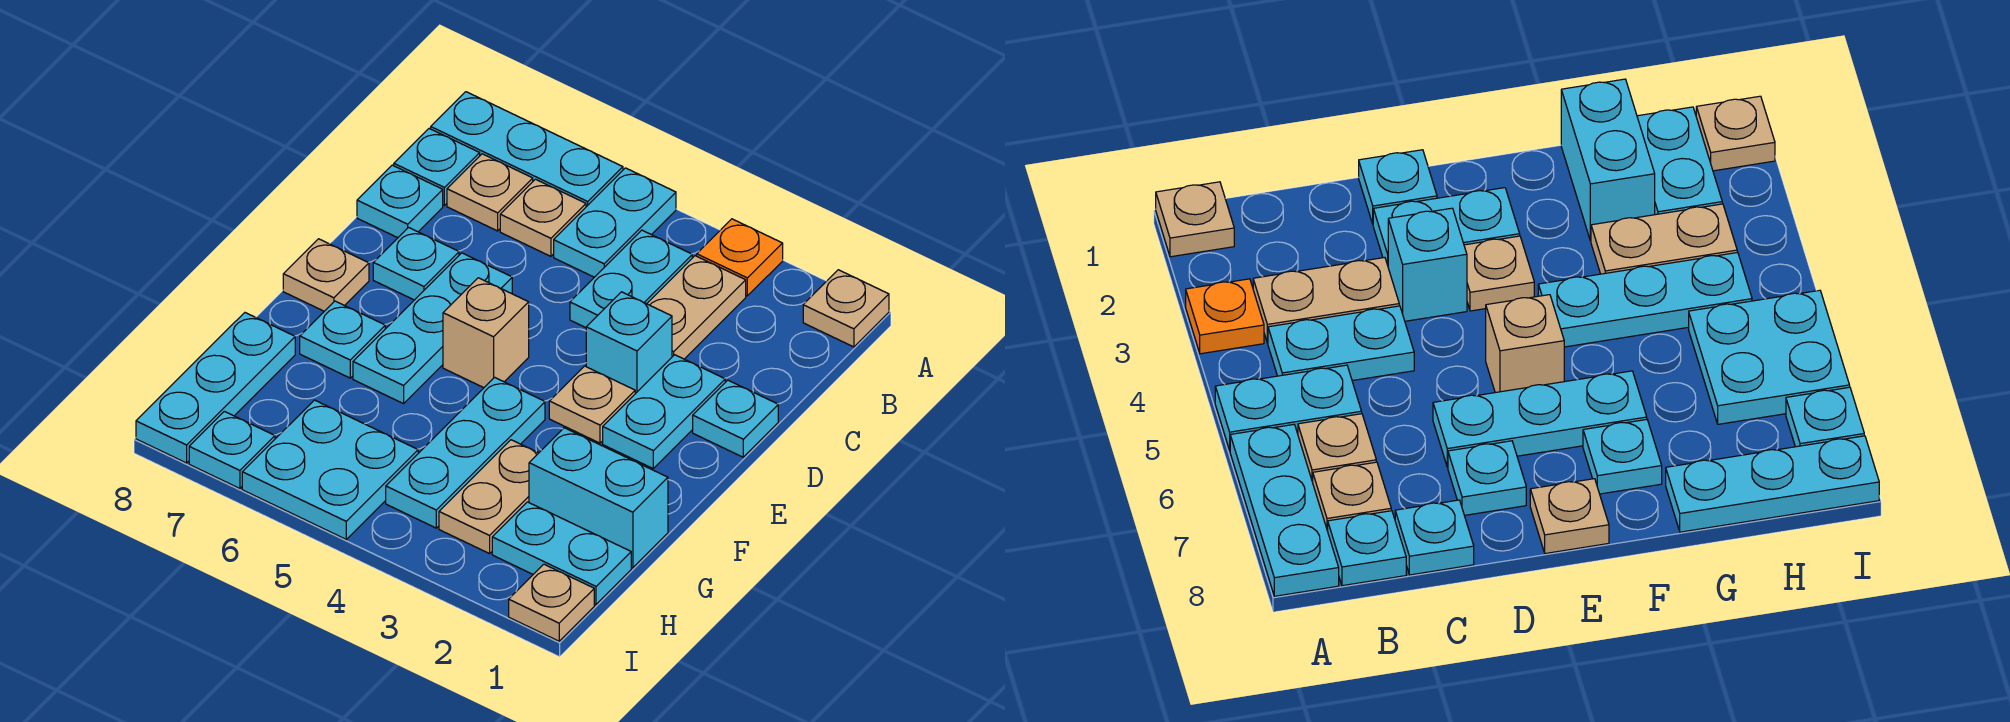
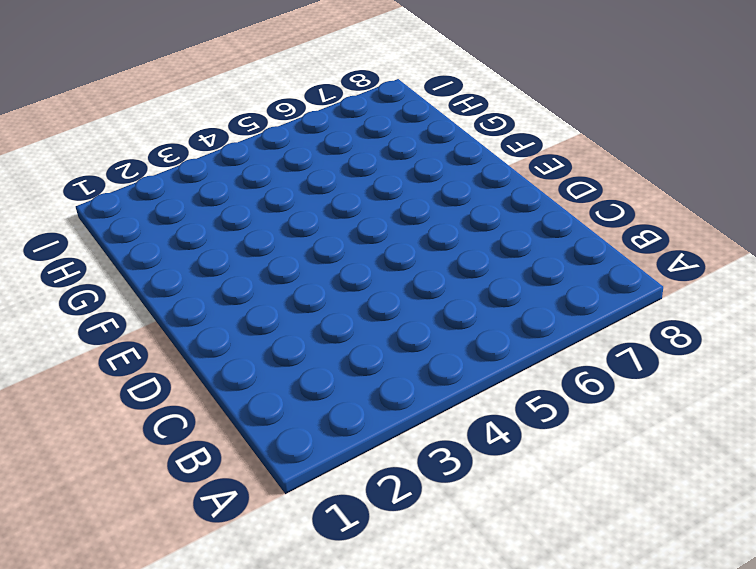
none -> tan 1x1 plate [803,270,889,347]
none -> orange 1x1 plate [697,219,783,296]
none -> cyan 1x2 plate [554,168,676,277]

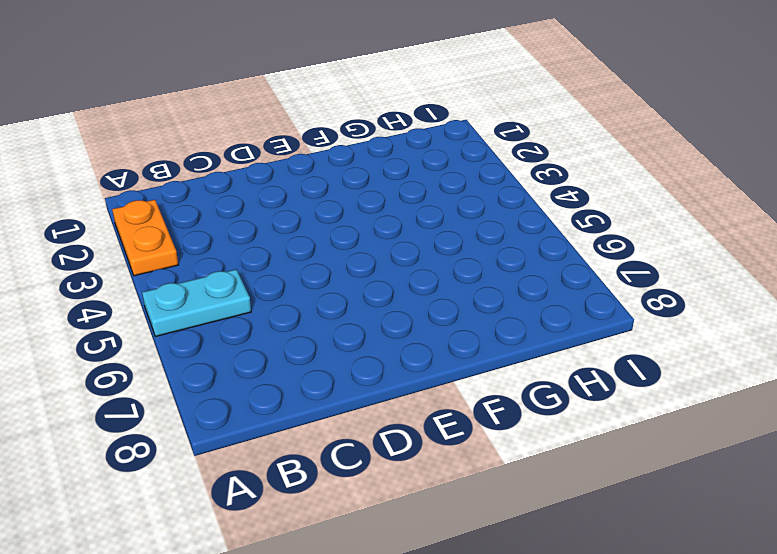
orange 1x2 plate [112,200,178,276] -> orange 1x1 plate [697,219,783,296]
none -> tan 1x1 plate [803,270,889,347]
none -> cyan 1x3 plate [431,92,623,207]
none -> tan 1x2 plate [647,256,746,359]

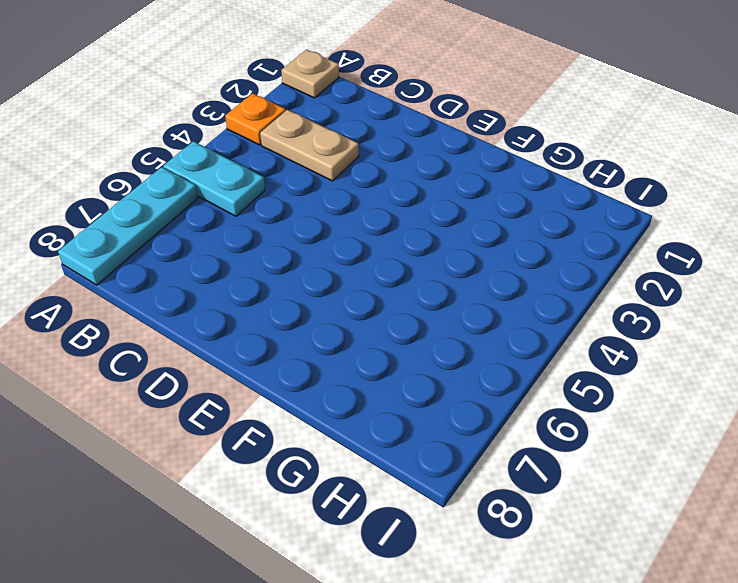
none -> cyan 1x2 plate [570,230,692,328]
none -> tan 1x1 plate [500,179,586,256]
none -> tan 1x1 plate [447,154,533,231]

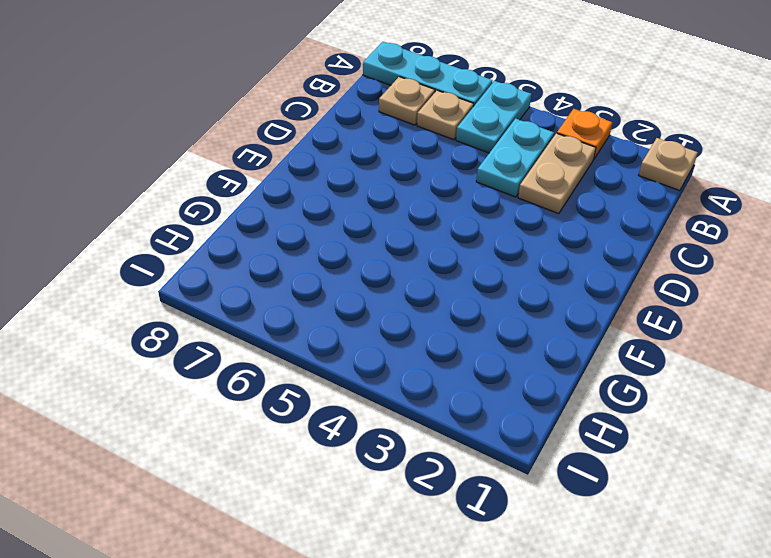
none -> cyan 1x1 plate [394,129,480,205]
none -> cyan 1x1 plate [357,165,443,238]
none -> cyan 1x1 plate [693,380,778,457]

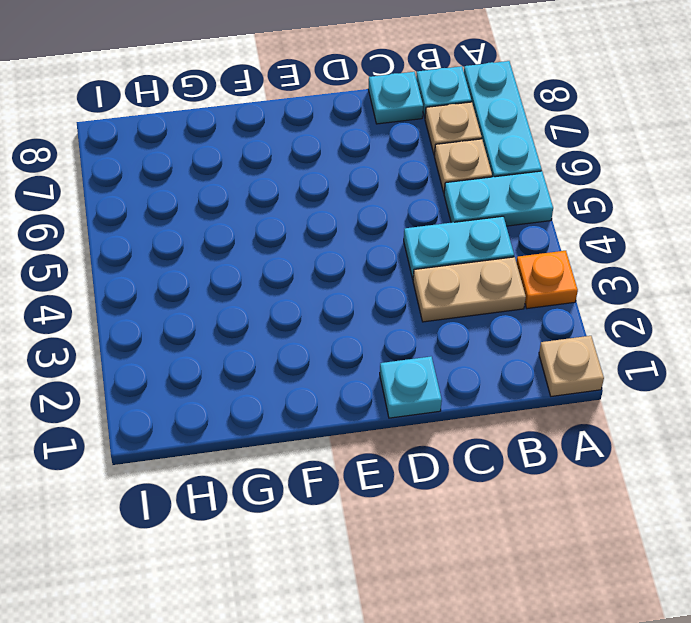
none -> cyan 1x2 plate [603,355,725,468]
none -> cyan 1x1 brick [586,292,672,394]
none -> cyan 1x3 plate [353,253,512,404]

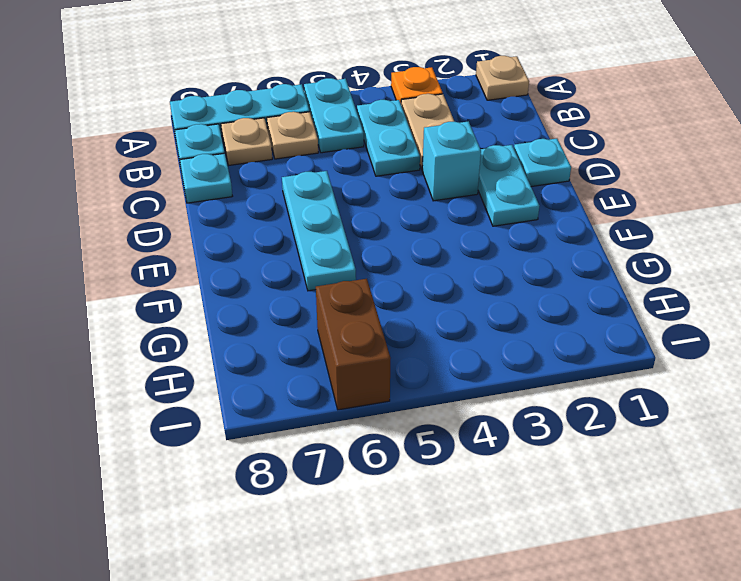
brown 1x2 brick [316,279,391,410] -> cyan 2x2 plate [242,400,418,539]
none -> cyan 1x1 plate [373,228,459,300]
none -> tan 1x1 plate [549,366,635,443]
none -> tan 1x1 brick [443,278,529,388]

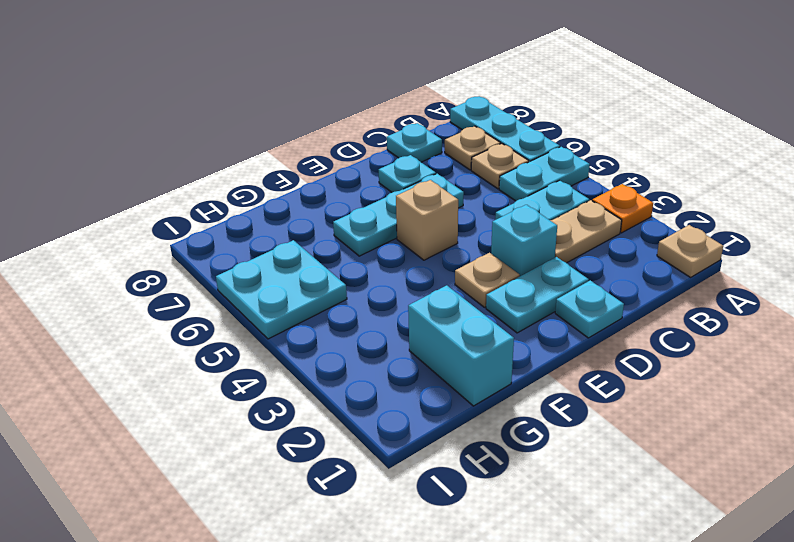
none -> cyan 1x1 plate [394,129,480,205]
none -> tan 1x1 plate [283,239,369,311]
none -> cyan 1x3 plate [386,377,545,528]

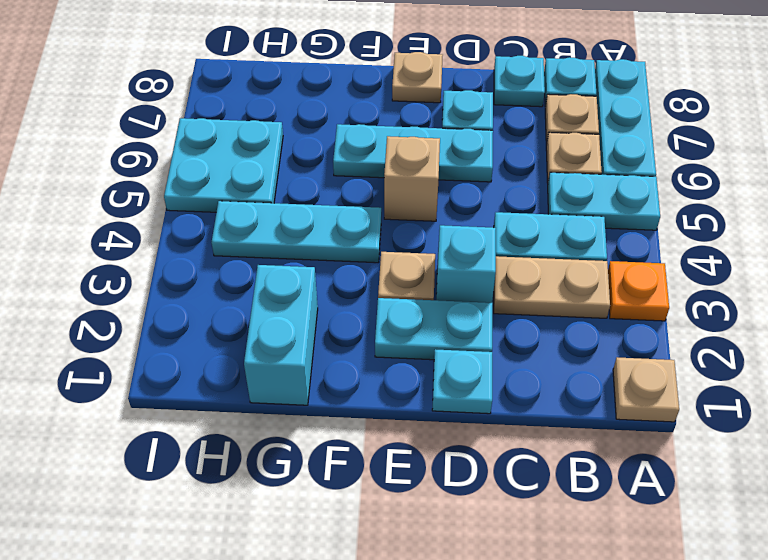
none -> cyan 1x1 plate [300,301,385,378]
none -> tan 1x2 plate [439,440,538,554]
none -> cyan 1x3 plate [136,313,295,463]

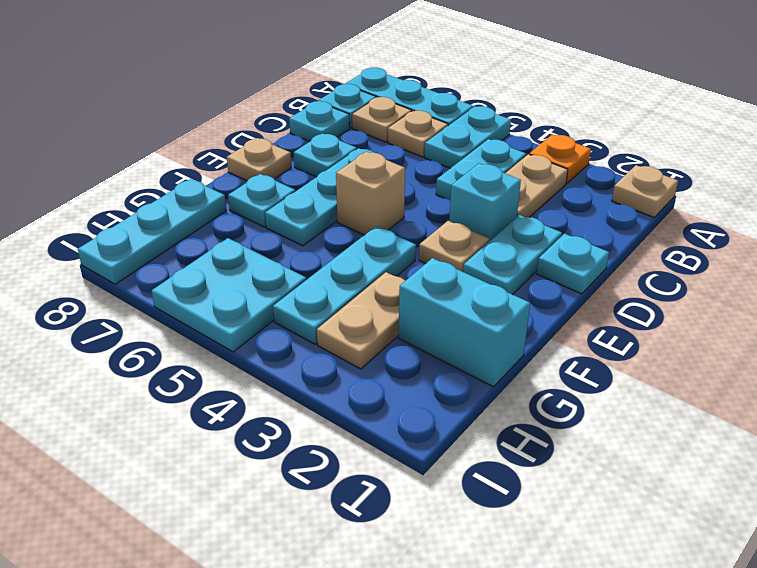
none -> cyan 1x2 plate [492,502,631,604]
none -> tan 1x1 plate [509,564,594,641]
none -> cyan 1x1 plate [189,411,275,489]

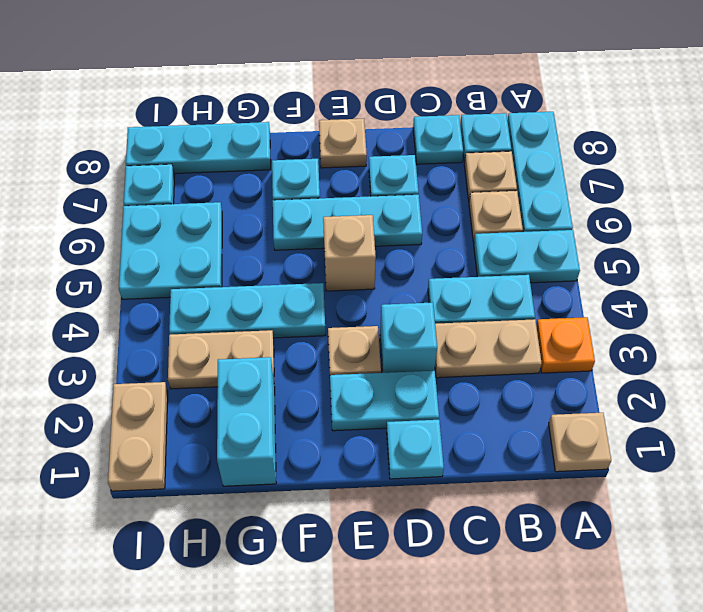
tan 1x2 plate [108,382,168,491] -> tan 1x1 plate [509,564,594,641]
none -> cyan 1x2 plate [492,502,631,604]

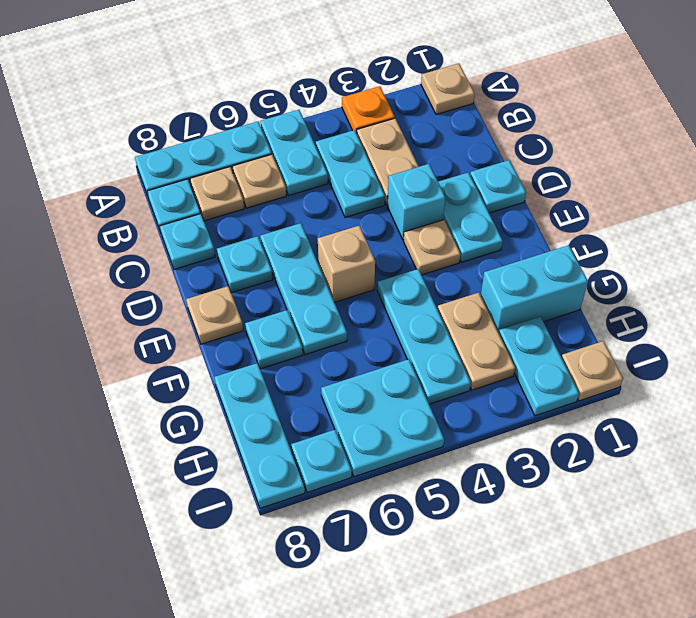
cyan 1x2 plate [499,317,579,416] -> cyan 1x2 plate turned to [492,502,631,604]

